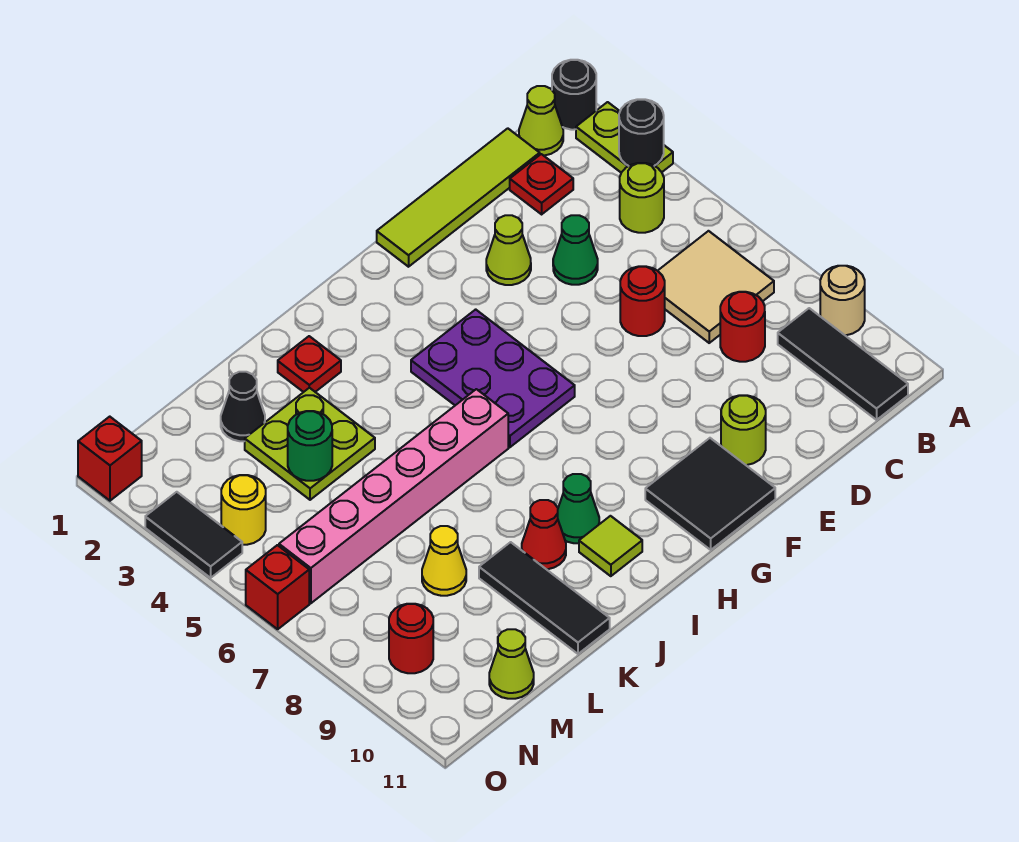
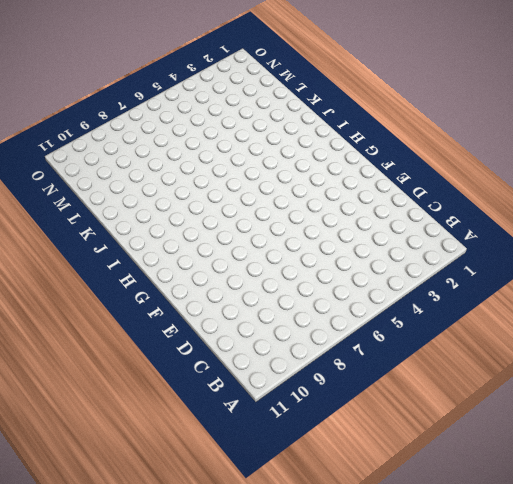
none -> black 1x1 round brick [552,60,596,130]
none -> lime 1x2 plate [576,102,673,173]
none -> tan 1x1 round brick [820,266,865,335]
none -> lime 1x1 cone [519,86,563,155]

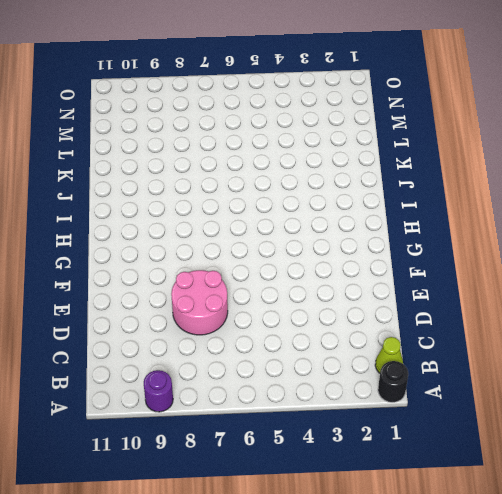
purple 1x1 round brick [144,370,173,412] -> tan 1x1 round brick [820,266,865,335]
pink 2x2 round brick [171,270,228,335] -> none
none -> lime 1x2 plate [576,102,673,173]
none -> lime 1x1 round brick [620,163,664,233]
none -> tan 2x2 tile [658,231,774,343]
none -> black 1x3 tile [778,308,908,420]

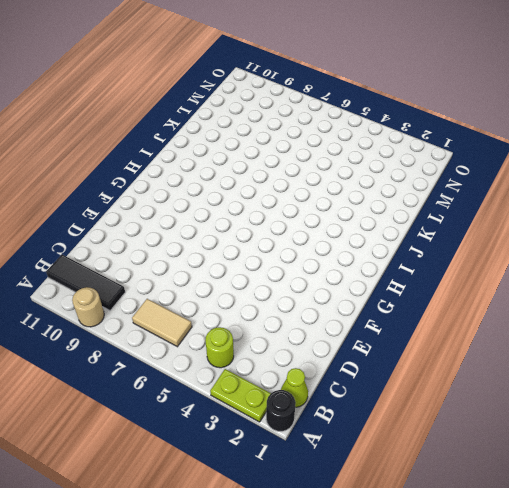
tan 1x2 tile [132,299,192,347] -> tan 2x2 tile [658,231,774,343]
none -> lime 1x4 tile [377,128,540,267]
none -> red 1x1 plate [510,154,573,214]
none -> red 1x1 round brick [720,292,765,362]
none -> green 1x1 cone [553,215,598,285]

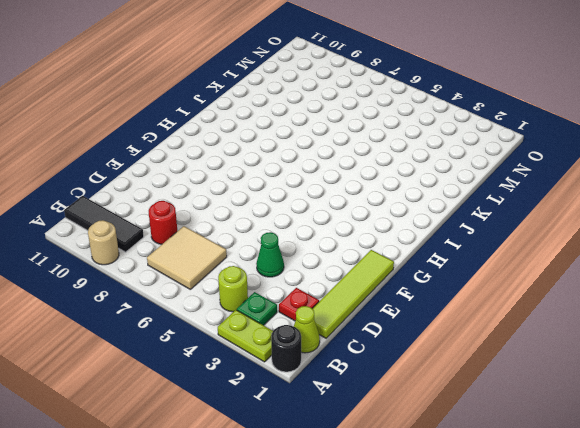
green 1x1 plate [237,292,277,325] -> none
none -> red 1x1 round brick [620,266,665,336]
none -> lime 1x1 cone [486,215,531,285]
none -> lime 1x1 round brick [721,395,766,465]
none -> black 2x2 tile [645,438,775,550]

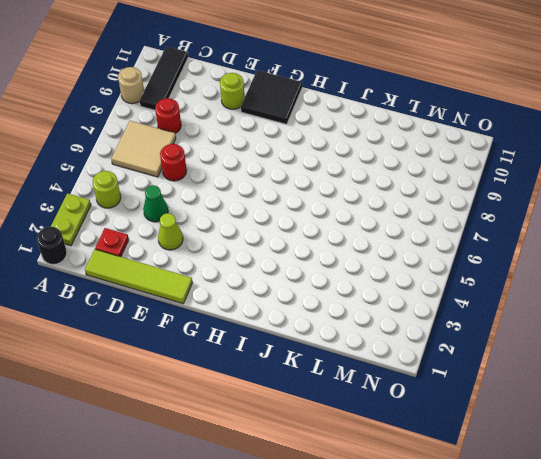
none -> lime 1x1 cone [519,86,563,155]
none -> purple 2x3 plate [411,309,575,447]
none -> pink 1x6 brick [279,389,508,603]
none -> green 1x1 cone [558,474,599,543]

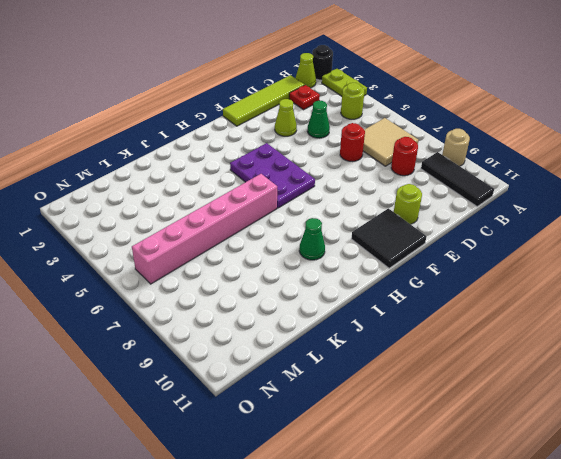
none -> lime 1x1 tile [579,516,642,576]
none -> red 1x1 plate [278,336,341,392]
none -> red 1x1 cone [522,500,566,569]
none -> lime 2x2 plate [245,388,375,500]

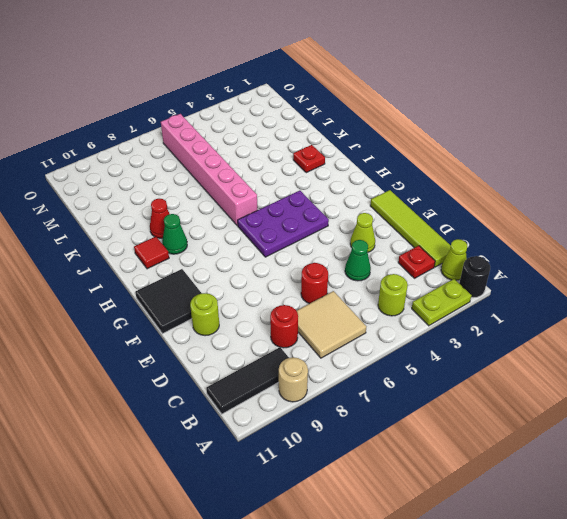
red 1x1 tile [134,237,169,269] -> lime 1x1 tile [579,516,642,576]
none -> lime 2x2 plate [245,388,375,500]
none -> black 1x3 tile [479,542,610,654]
none -> black 1x1 cone [221,372,265,441]
none -> yellow 1x1 cone [422,526,466,596]

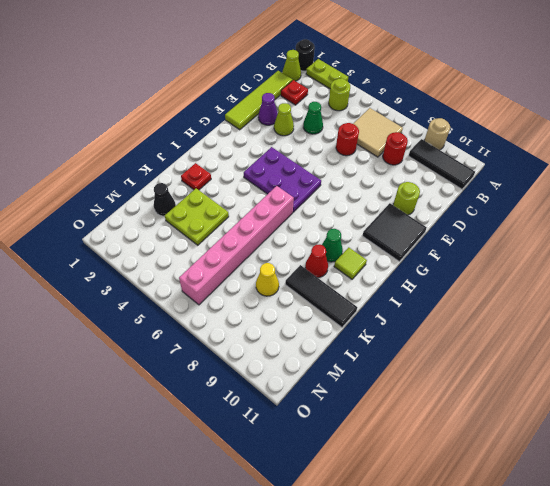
purple 1x1 cone [258,93,278,125] -> none
none -> lime 1x1 cone [489,629,534,699]
none -> yellow 1x1 round brick [221,475,266,545]
none -> red 1x1 round brick [389,604,433,673]
none -> red 1x1 brick [78,417,142,501]

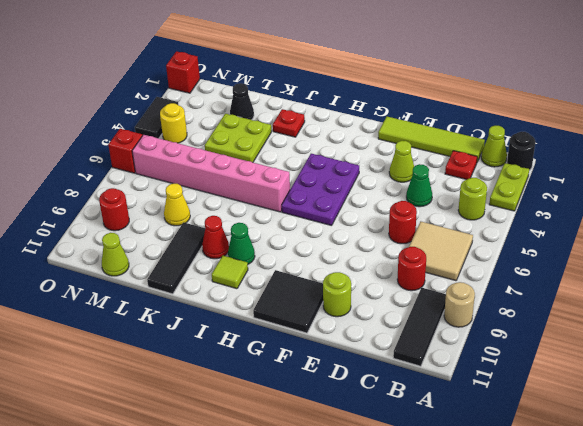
none -> black 1x1 round brick [619,99,664,166]
none -> green 1x1 round brick [288,411,332,481]

